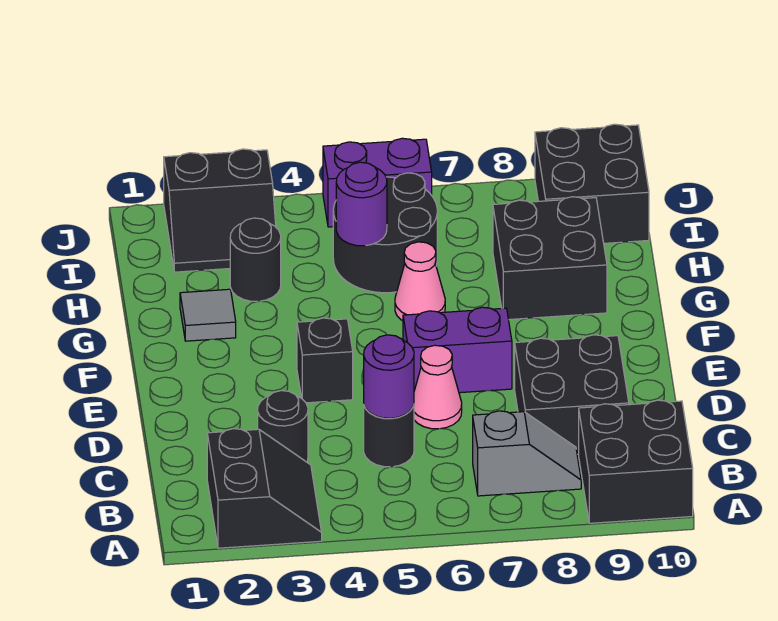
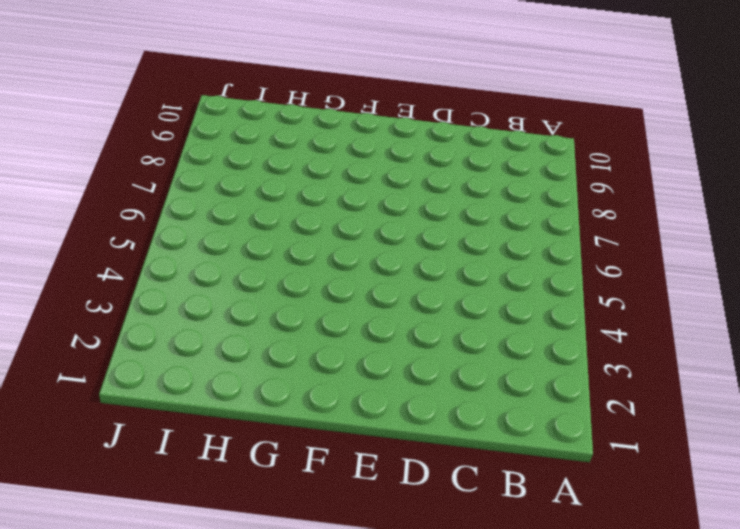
none -> black 2x2 slope [207,429,322,548]
none -> black 2x2 brick [579,400,693,523]
none -> grey 1x2 slope [473,411,581,496]

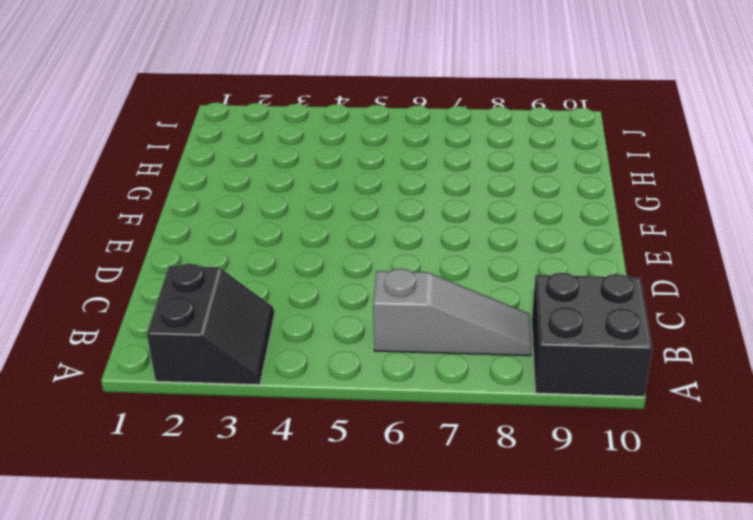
grey 1x3 slope [373,269,532,356] -> grey 1x2 slope [473,411,581,496]
none -> black 1x1 round brick [258,391,308,462]
none -> black 1x1 round brick [364,406,414,467]
none -> black 2x2 brick [515,335,629,454]

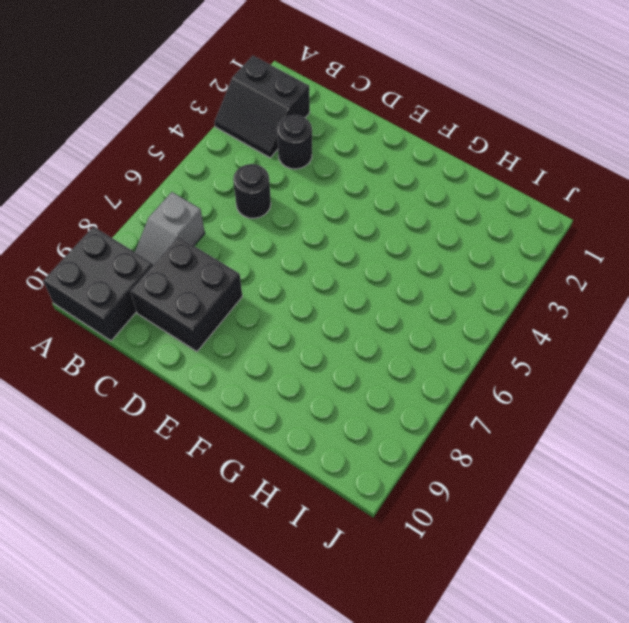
none -> pink 1x1 cone [414,345,462,429]
none -> black 1x1 brick [297,318,353,403]
none -> purple 1x2 brick [403,307,512,393]

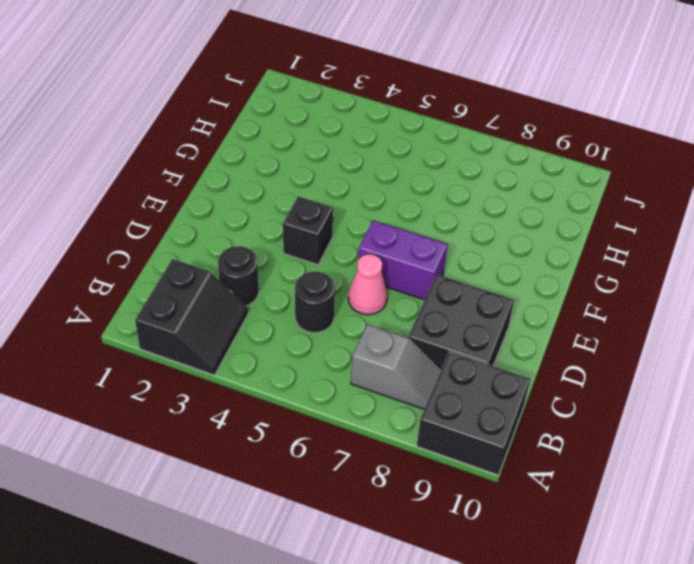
none -> grey 1x1 tile [180,289,236,341]
none -> pink 1x1 cone [395,242,445,321]
none -> black 2x2 brick [493,197,607,320]

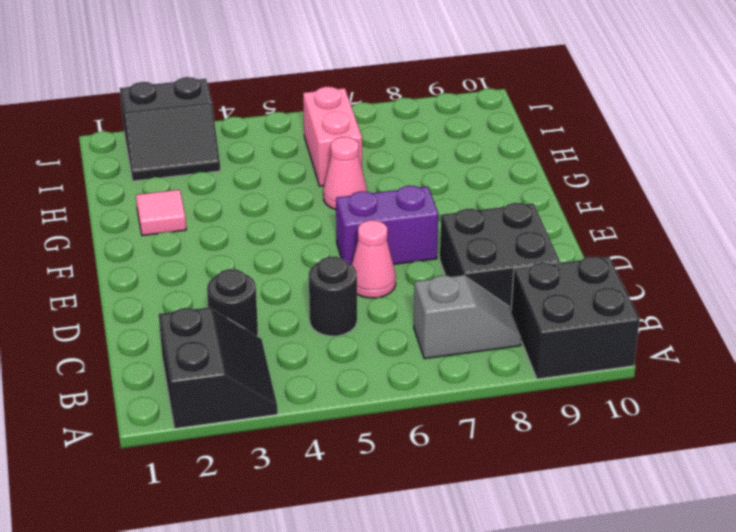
pink 1x1 tile [136,190,186,236] -> grey 1x1 tile [180,289,236,341]
pink 1x2 brick [303,87,362,186] -> black 2x2 round brick [333,173,437,293]
none -> black 1x1 brick [297,318,353,403]
none -> black 2x2 brick [493,197,607,320]
none -> black 1x1 round brick [230,218,281,301]

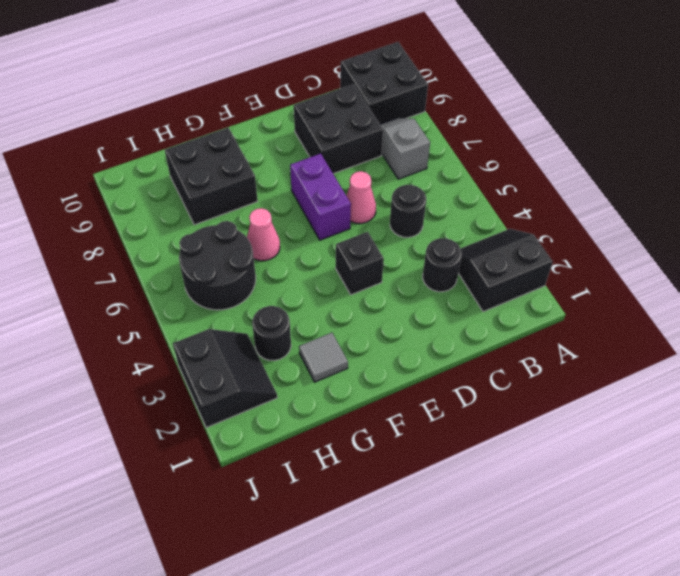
none -> black 2x2 brick [535,124,649,243]
none -> purple 1x2 brick [323,138,432,227]
none -> purple 1x1 round brick [364,335,414,418]

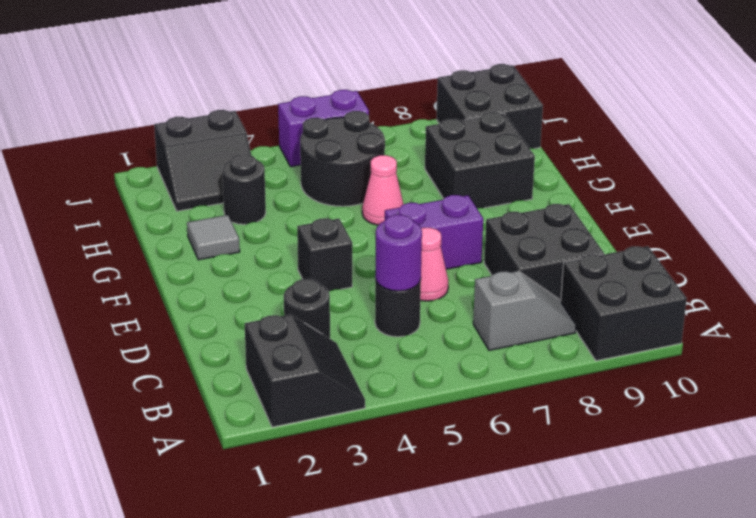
none -> purple 1x1 round brick [336,162,387,246]

